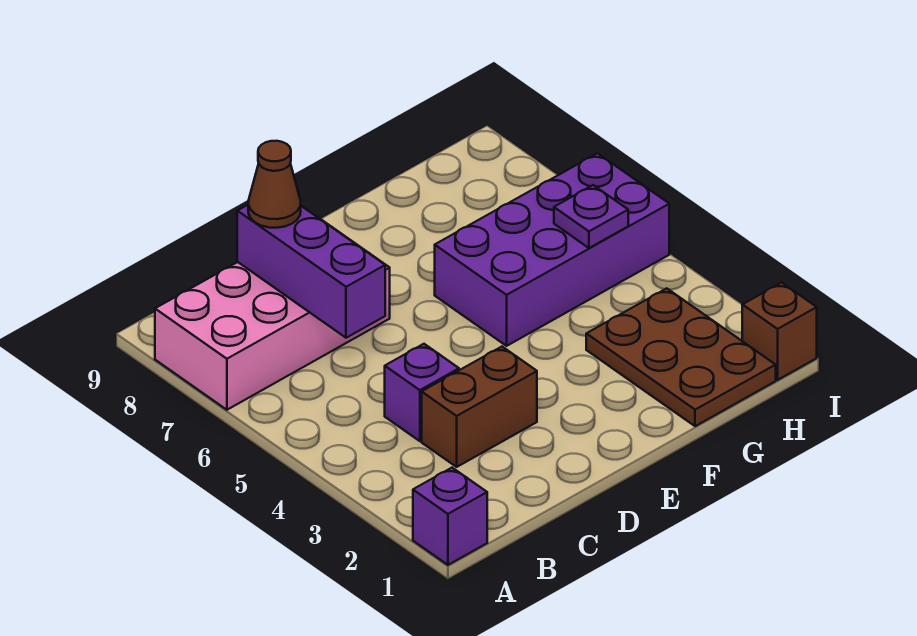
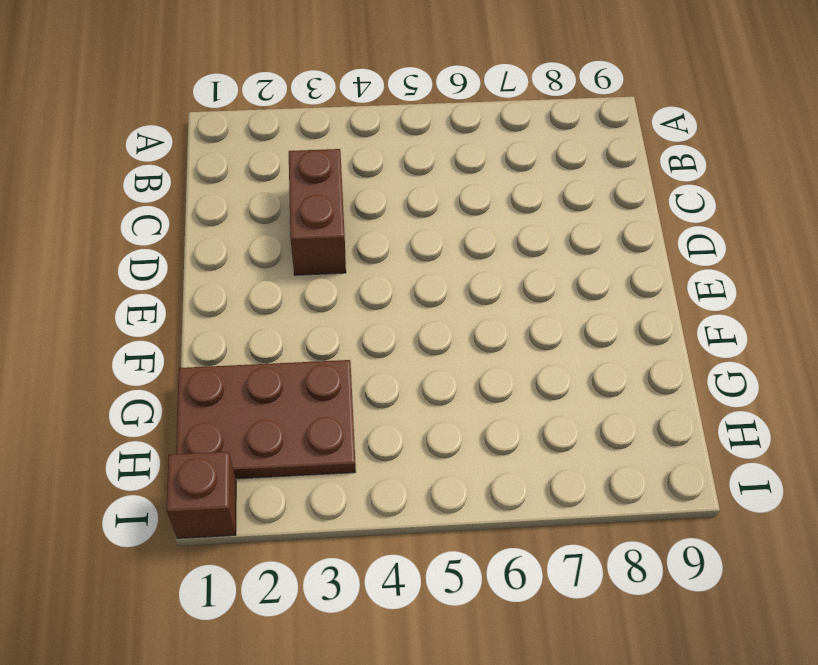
none -> purple 1x1 brick [413,468,487,565]
none -> pink 2x4 brick [155,218,390,410]

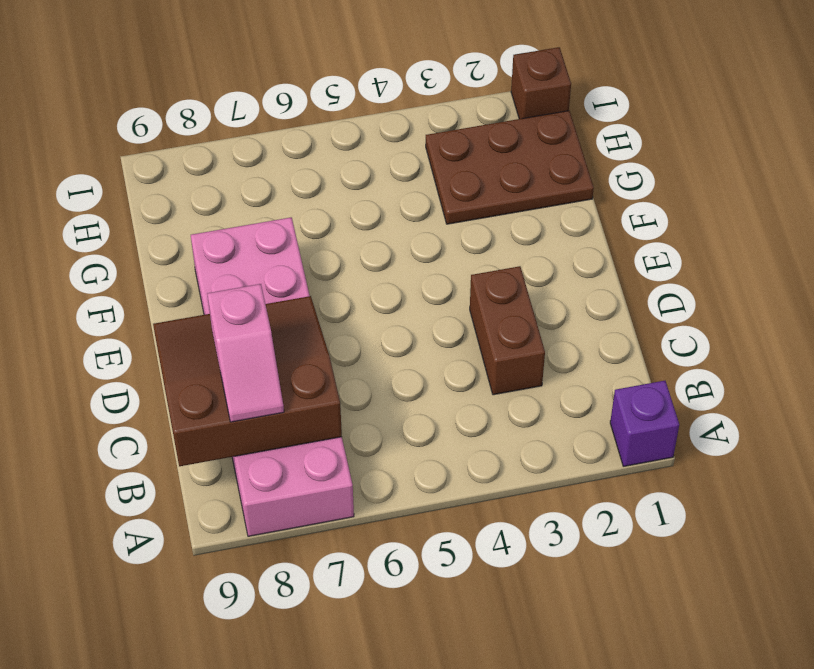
pink 2x6 brick [191,217,354,536] -> pink 2x4 brick [155,218,390,410]
brown 3x3 slope [153,296,342,466] -> purple 1x3 brick [237,205,385,338]
pink 1x2 slope [207,284,284,422] -> brown 1x1 cone [248,141,301,228]
none -> purple 1x1 brick [385,344,459,441]
none -> purple 2x4 brick [435,153,669,346]

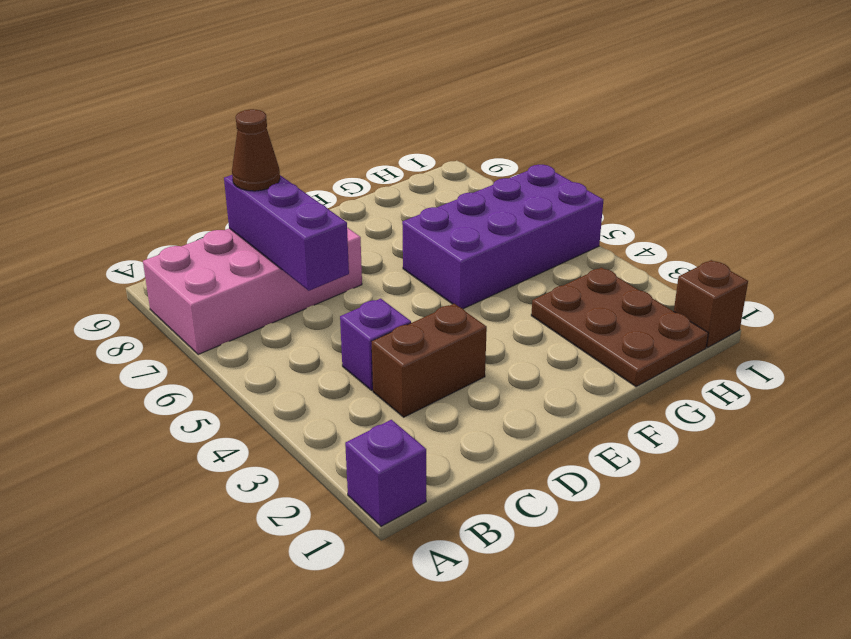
none -> purple 1x1 plate [554,185,628,248]

